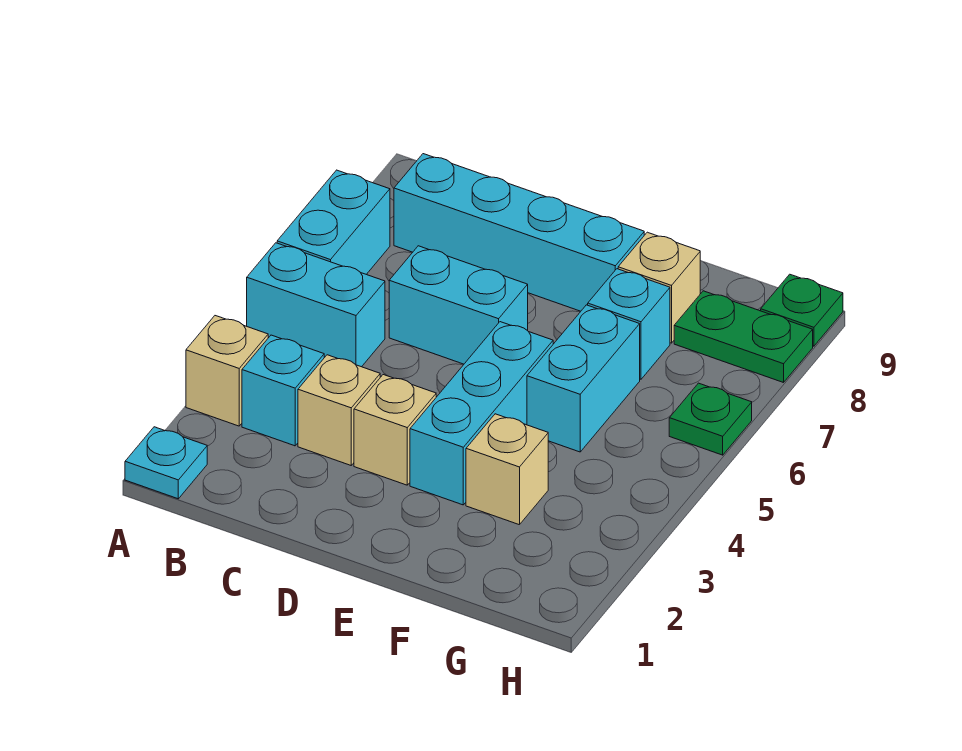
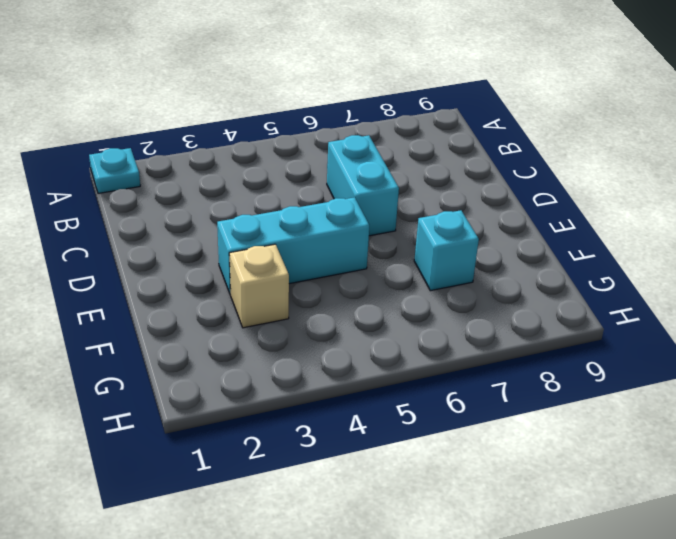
none -> tan 1x1 brick [186,316,268,426]
none -> cyan 1x2 brick [247,243,385,367]
none -> cyan 1x2 brick [277,170,390,274]

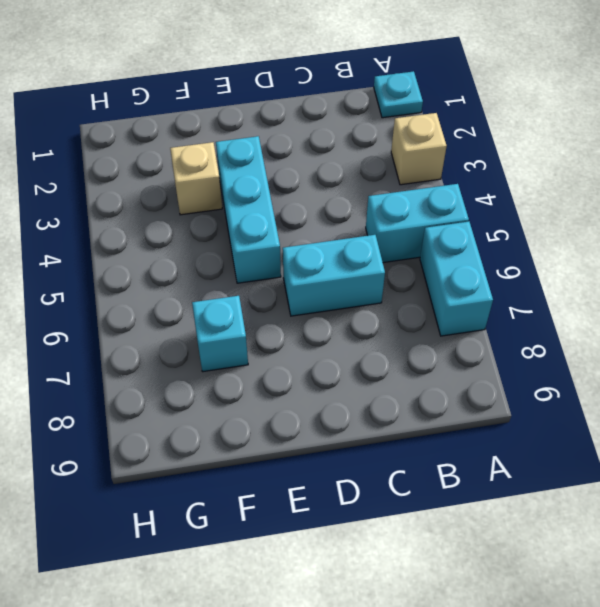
none -> cyan 1x1 brick [242,335,324,446]
none -> cyan 1x4 brick [394,154,644,311]
none -> tan 1x1 brick [298,355,380,465]

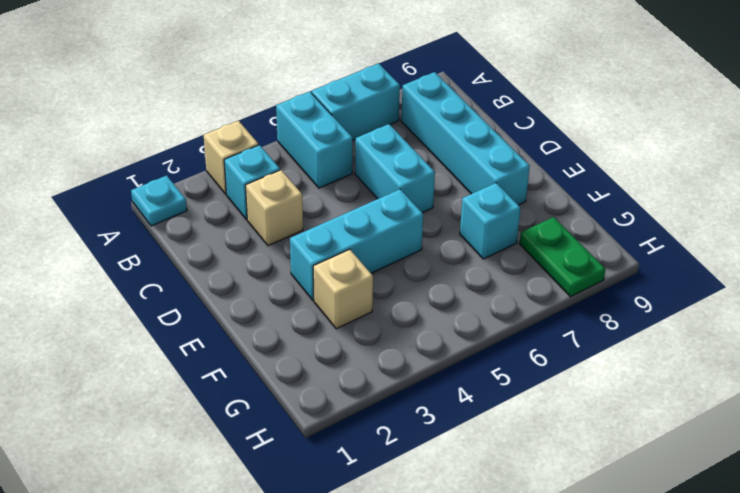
none -> tan 1x1 brick [354,375,436,485]
none -> cyan 1x2 brick [527,305,640,452]
none -> tan 1x1 brick [618,232,700,343]

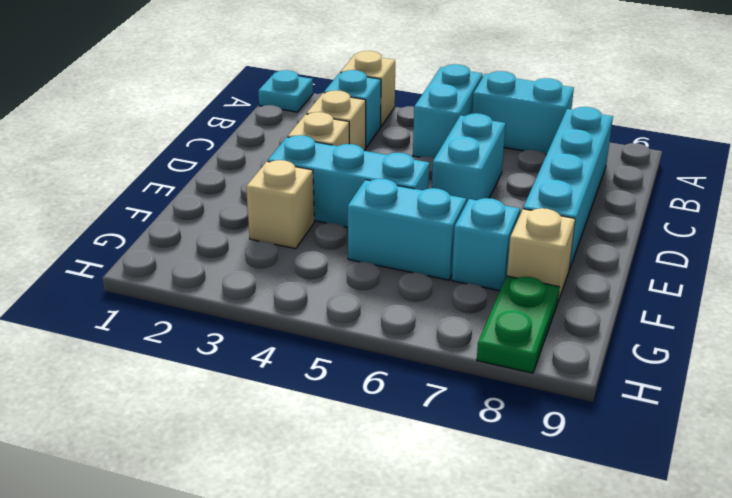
none -> green 1x1 plate [669,383,752,455]
none -> green 1x1 plate [761,274,843,346]

